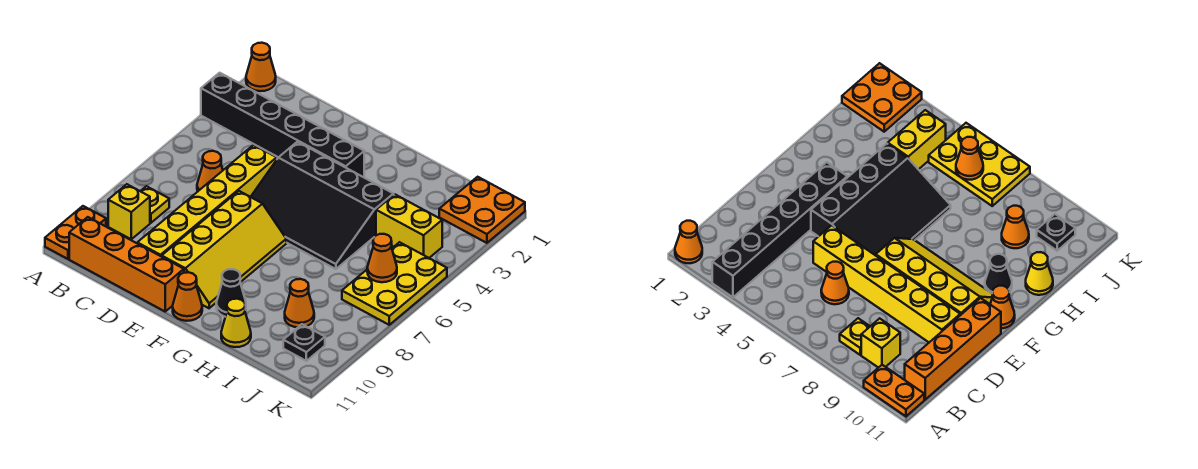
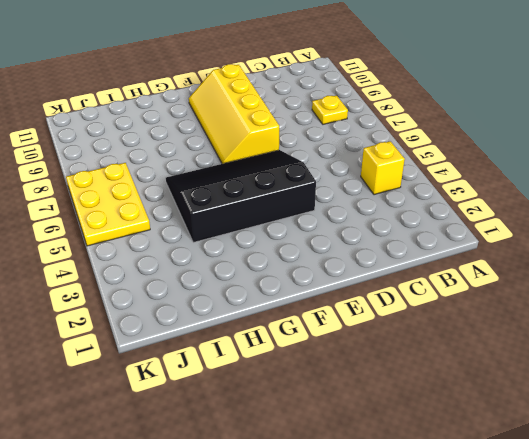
yellow 1x1 brick [361,141,405,195] -> yellow 1x1 brick moved to [108,184,150,239]
none -> orange 1x1 cone [246,43,276,91]
none -> black 1x6 brick [201,73,364,177]
none -> orange 1x2 plate [45,206,106,259]

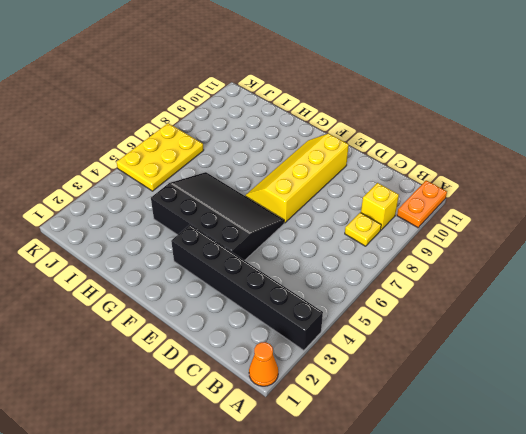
none -> orange 1x4 brick [69,217,184,311]
none -> orange 1x1 cone [197,151,223,191]
none -> yellow 1x6 brick [137,145,277,257]

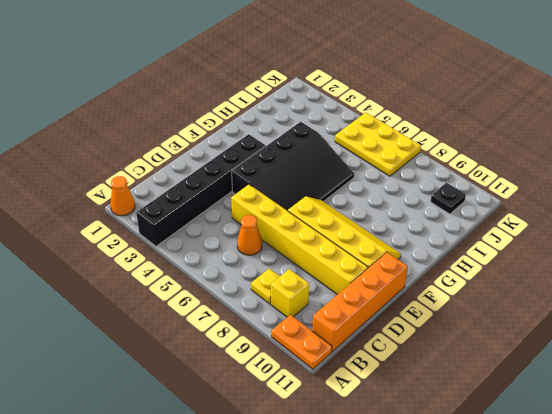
none -> orange 1x1 cone [173,272,202,321]
none -> black 1x1 cone [216,269,246,317]
none -> yellow 1x1 cone [221,299,251,347]

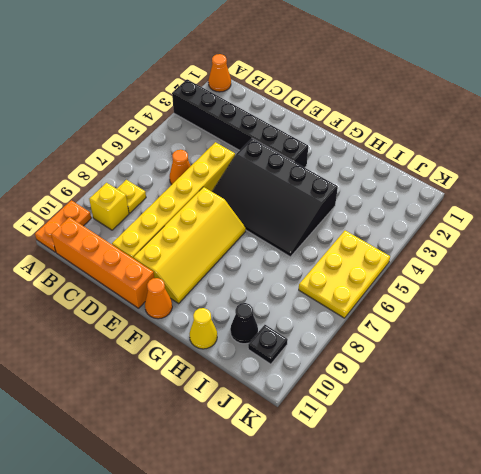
black 1x1 cone [230,303,258,344] -> black 1x1 cone moved to [216,269,246,317]
none -> yellow 1x2 brick [376,194,442,258]
none -> orange 1x1 cone [285,279,314,327]
none -> orange 2x2 plate [439,177,525,243]

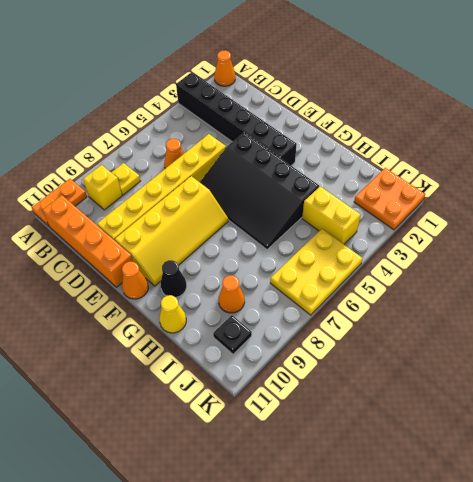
none -> orange 1x1 cone [367,234,397,282]

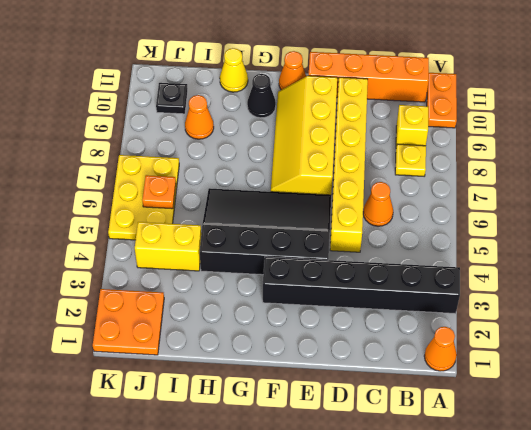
orange 1x1 plate [142,175,176,209] -> orange 1x1 cone [367,234,397,282]

